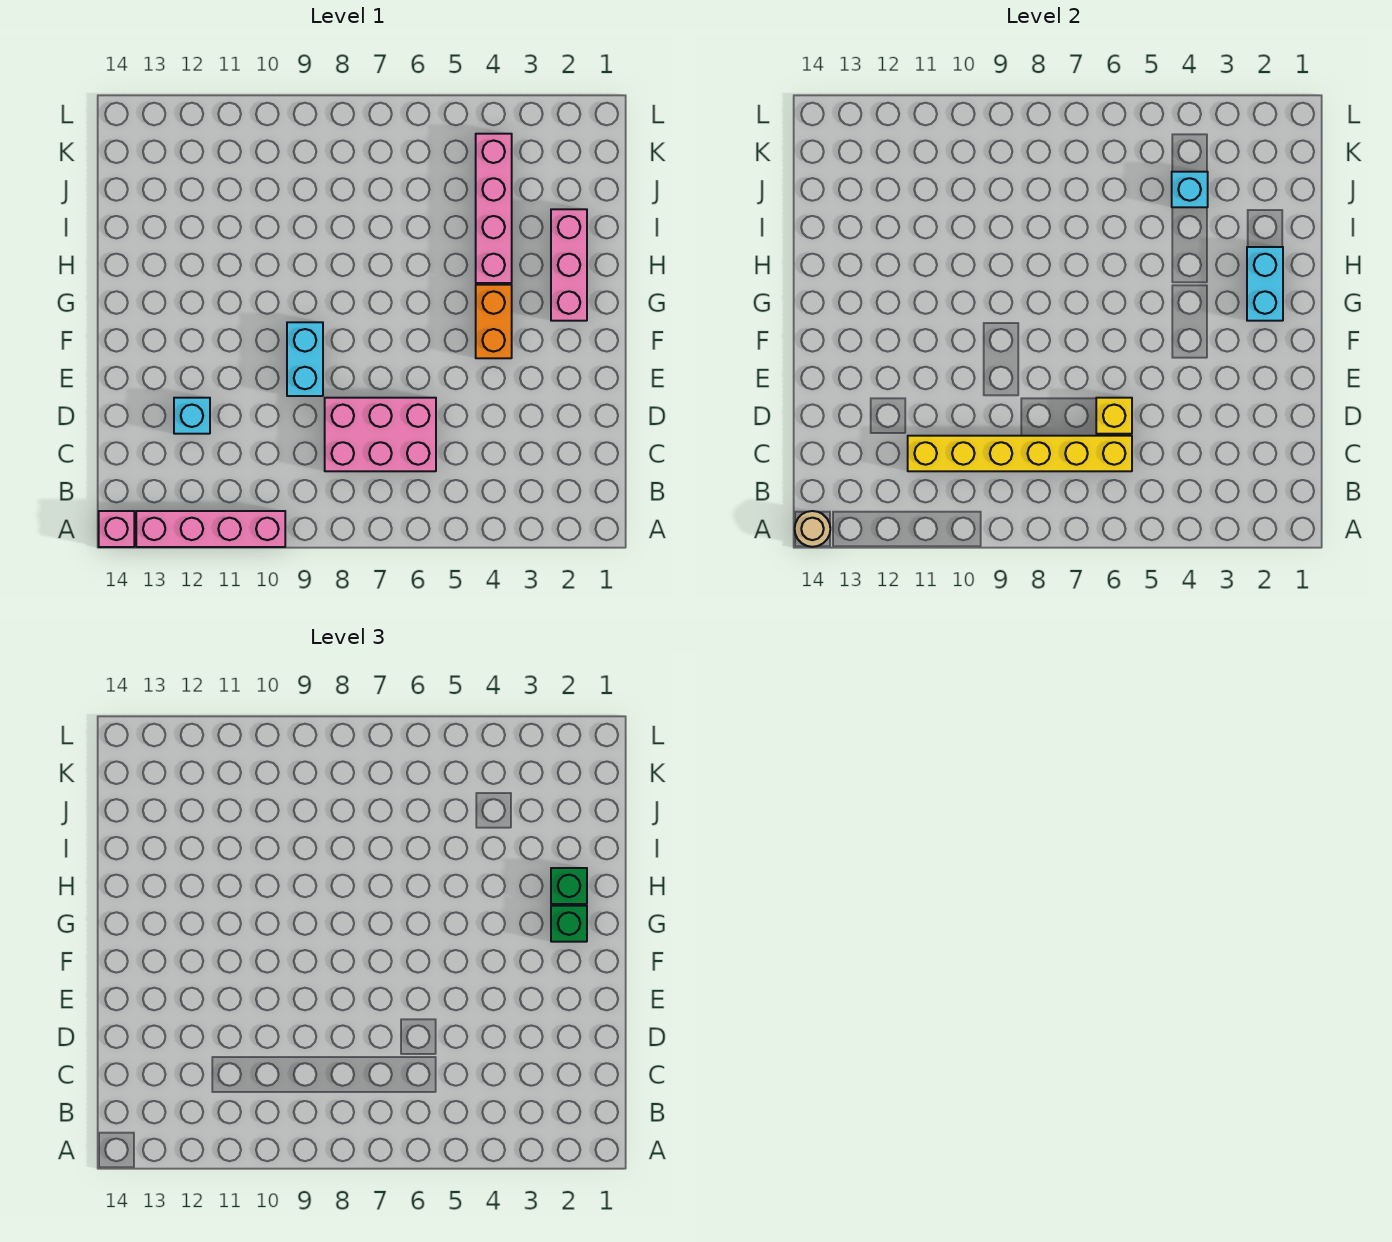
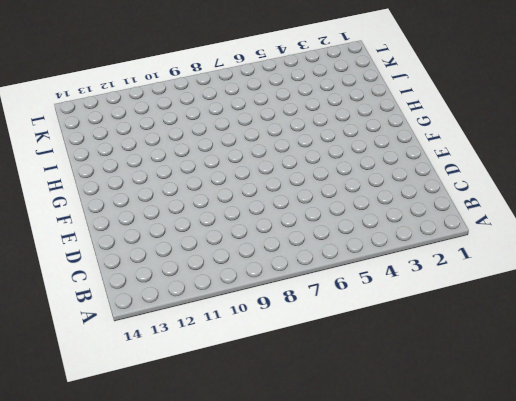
none -> pink 1x4 brick [136,511,285,547]
none -> pink 1x1 brick [99,511,134,547]
none -> pink 2x3 brick [325,398,436,471]

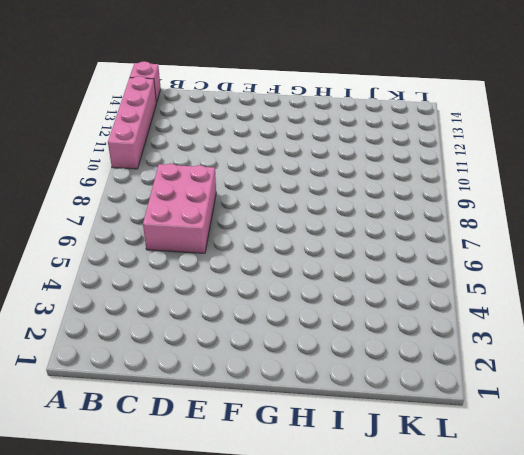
none -> cyan 1x1 brick [174,398,210,434]
none -> cyan 1x2 brick [287,322,323,396]
none -> orange 1x2 brick [476,285,512,358]

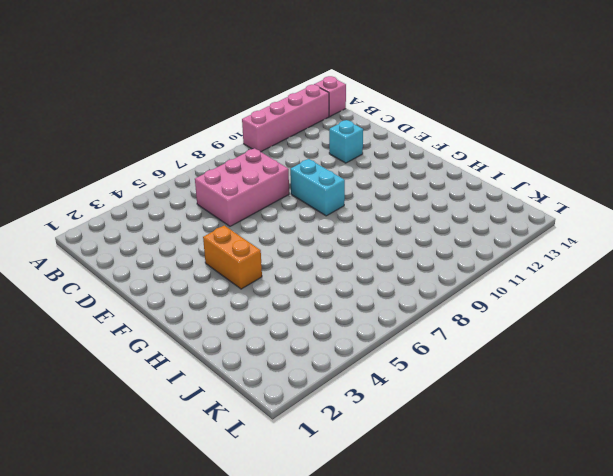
none -> pink 1x3 brick [551,209,587,321]
none -> pink 1x4 brick [476,134,512,283]
none -> tan 1x1 round brick [795,511,830,547]

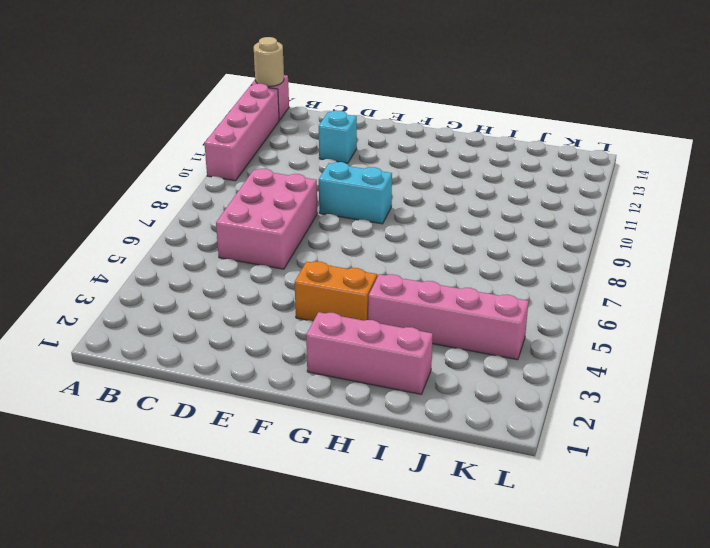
none -> yellow 1x6 brick [908,436,1132,471]
none -> yellow 1x1 brick [1096,398,1132,434]
none -> cyan 1x2 brick [1247,247,1283,321]

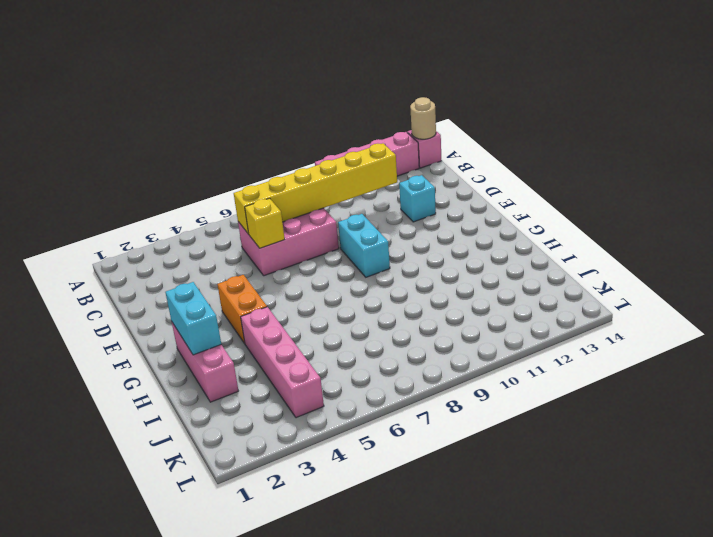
none -> cyan 1x1 brick [1172,172,1208,207]
none -> green 1x1 brick [551,906,587,942]
none -> green 1x1 brick [551,868,587,904]

